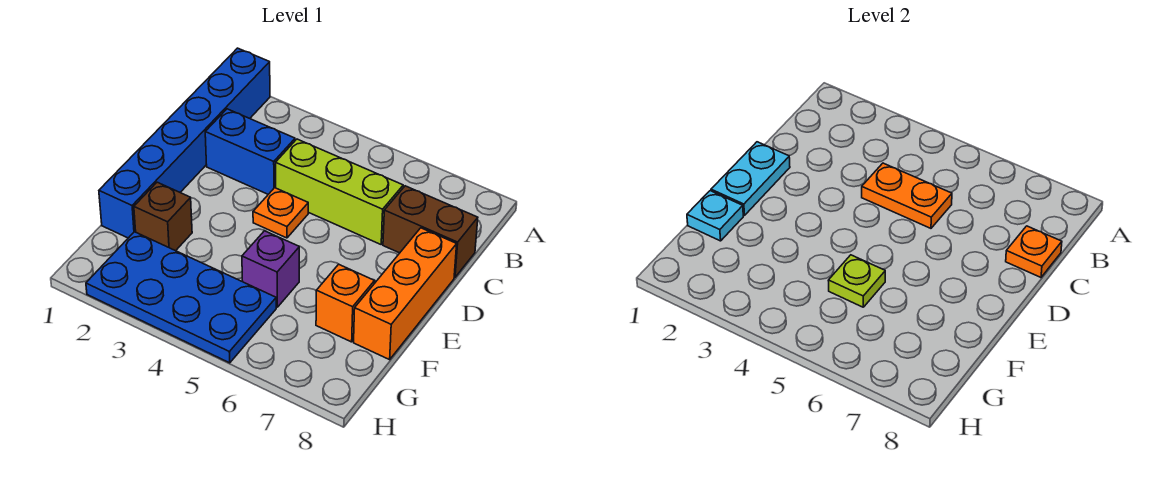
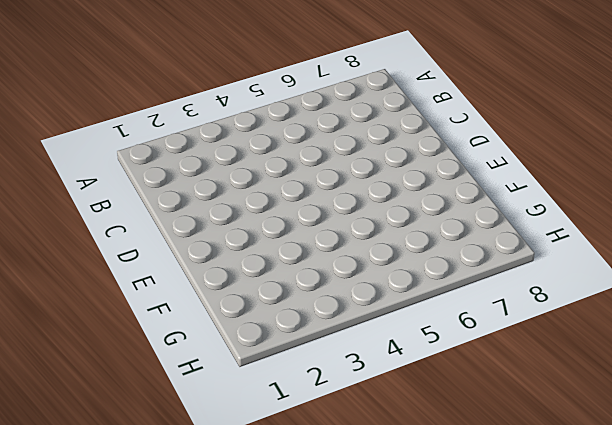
none -> blue 1x6 brick [99,48,270,238]
none -> blue 1x2 brick [205,109,295,194]
none -> lime 1x3 brick [276,139,403,244]

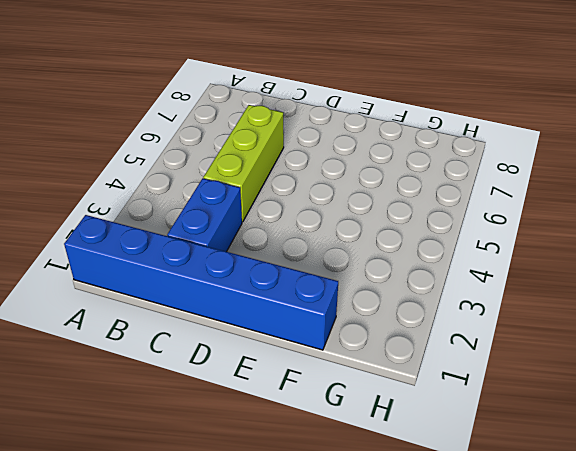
none -> brown 1x2 brick [383,186,478,277]
none -> orange 1x1 plate [253,188,308,238]
none -> orange 1x3 brick [354,228,457,360]

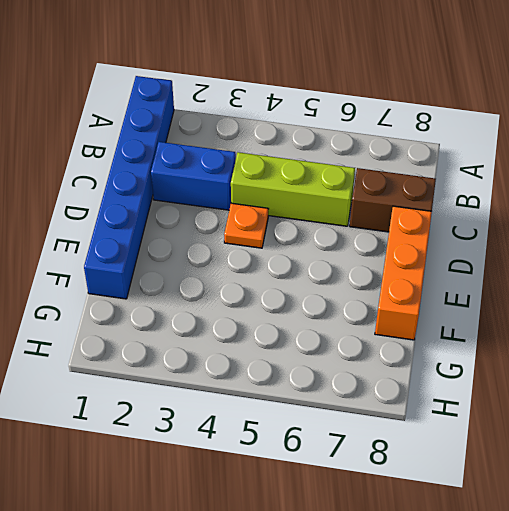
none -> brown 1x1 brick [134,182,192,251]
none -> purple 1x1 brick [242,231,299,307]
none -> orange 1x1 brick [316,264,374,342]

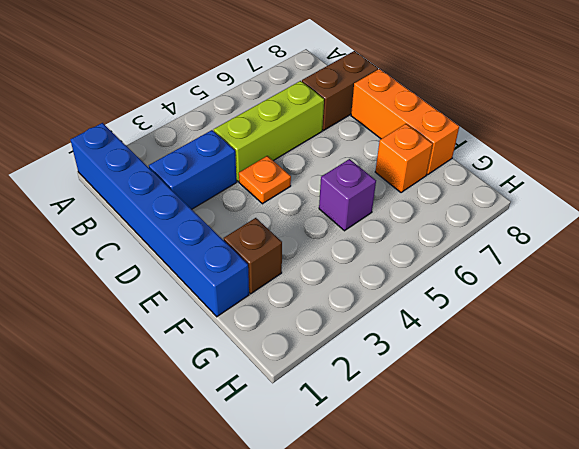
none -> blue 2x4 plate [86,232,276,363]
none -> orange 1x2 plate [862,163,952,228]
none -> orange 1x1 plate [1006,226,1062,277]

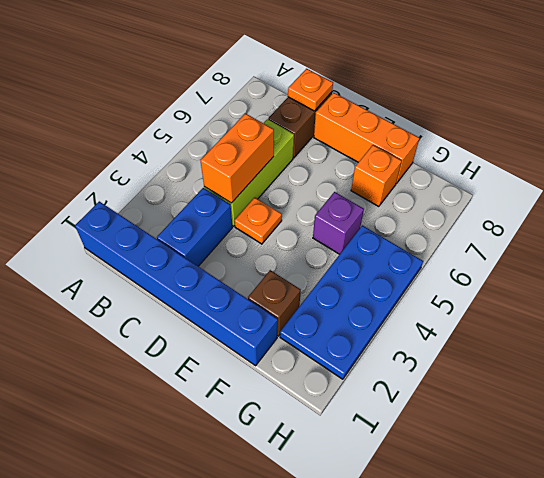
orange 1x2 brick [200,114,274,203] -> orange 1x2 plate [862,163,952,228]
none -> cyan 1x2 plate [711,142,790,215]
none -> cyan 1x1 plate [687,191,743,241]
none -> lime 1x1 plate [828,255,885,307]

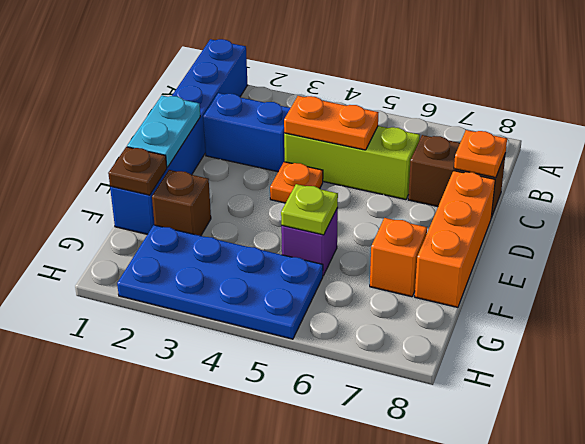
brown 1x1 plate [108,147,167,195] -> cyan 1x1 plate [687,191,743,241]

